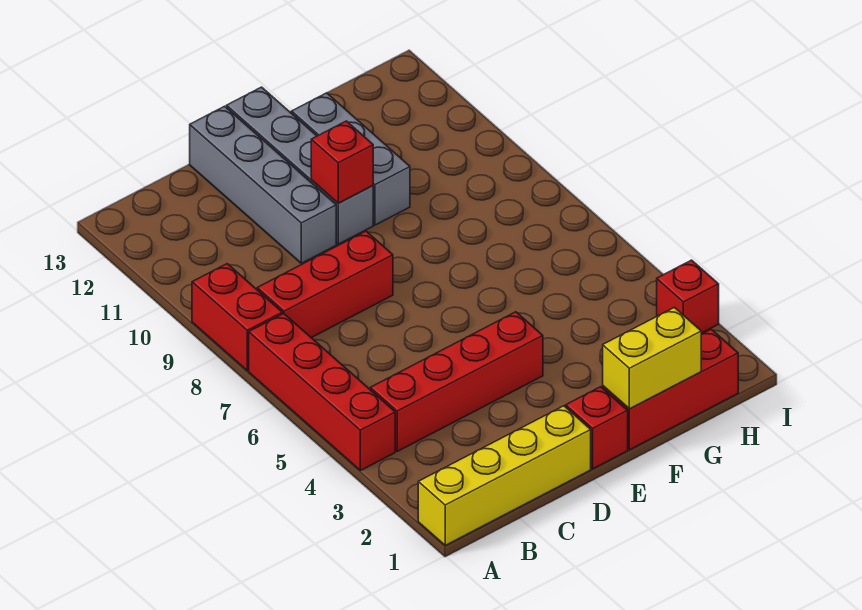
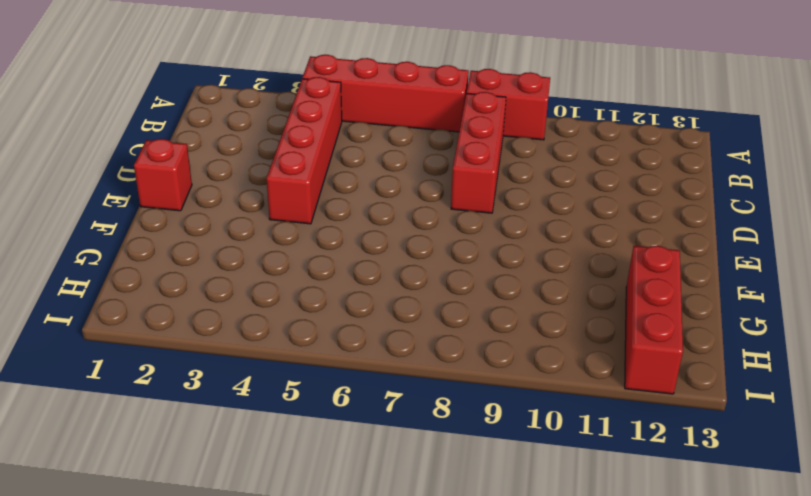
red 1x3 brick [625,246,683,394] -> red 1x3 brick moved to [603,329,738,450]
none -> yellow 1x4 brick [418,406,591,545]
none -> grey 1x4 brick [190,106,336,263]
none -> grey 1x4 brick [226,87,373,244]

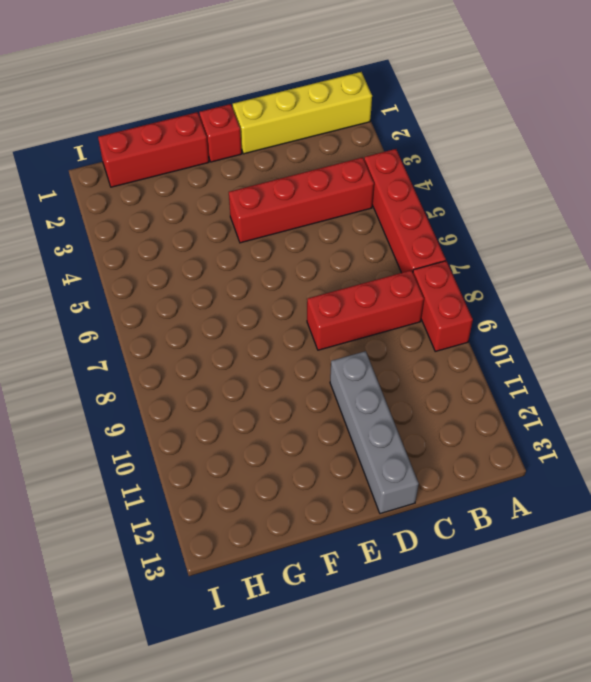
none -> grey 1x4 brick [226,87,373,244]
none -> grey 1x3 brick [292,93,410,225]
none -> red 1x1 brick [657,260,719,333]

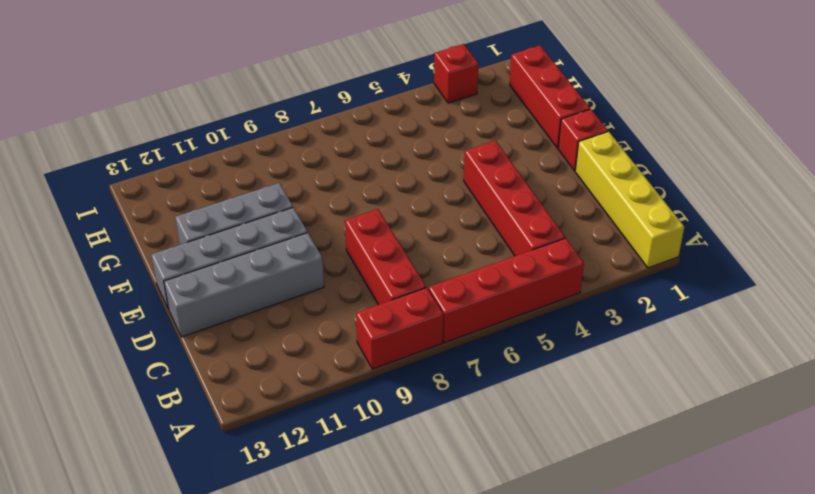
none -> red 1x1 brick [311,121,373,203]
none -> yellow 1x2 brick [603,307,701,409]

